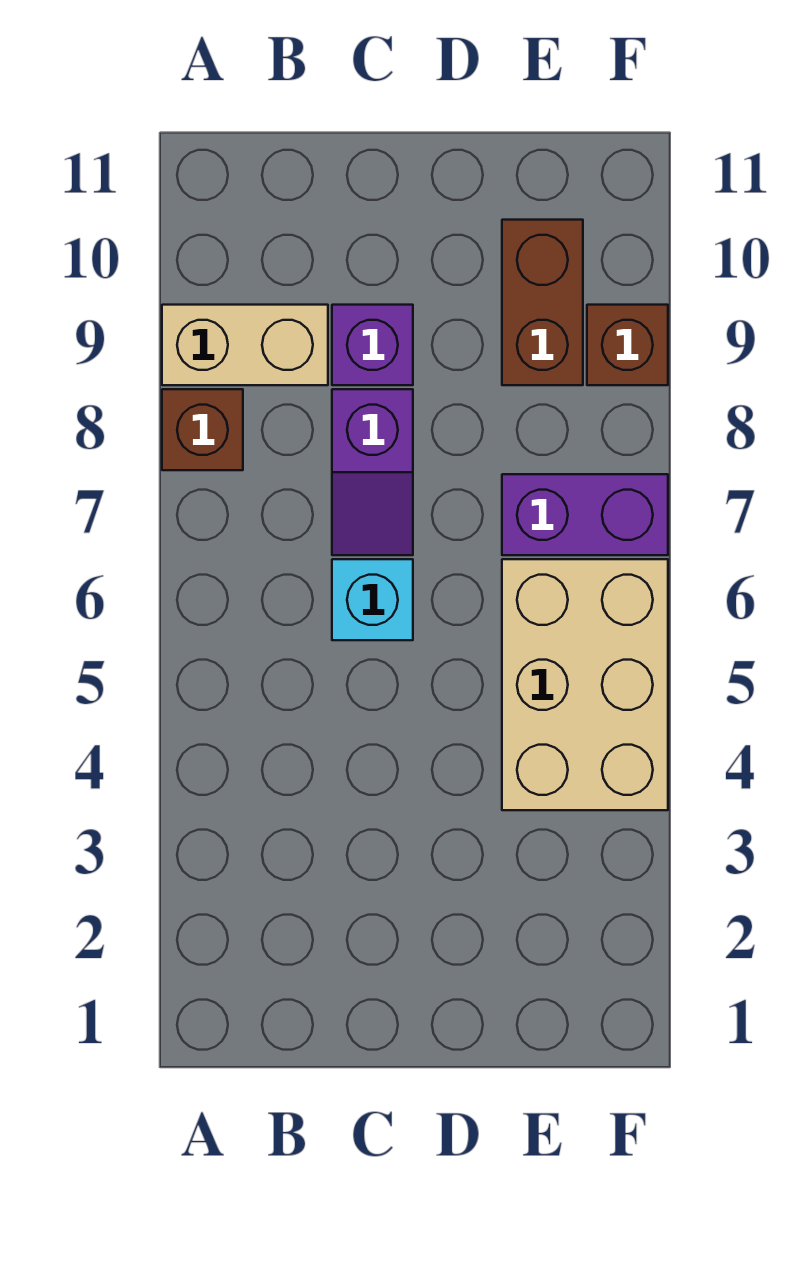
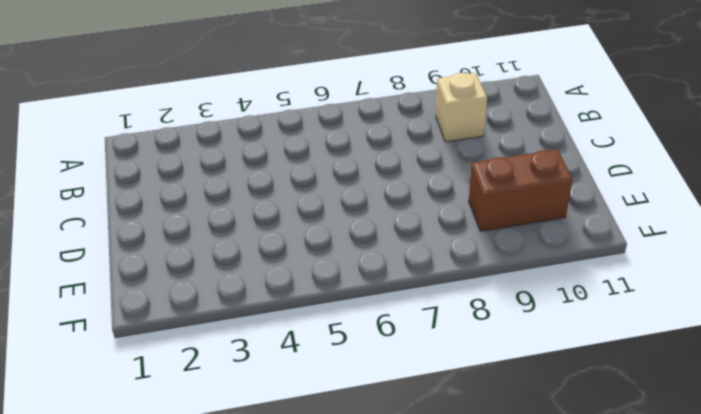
tan 1x1 brick [436,73,487,142] -> tan 1x2 brick [162,305,328,385]
none -> brown 1x1 brick [162,389,243,470]
none -> cyan 1x1 brick [332,559,413,640]

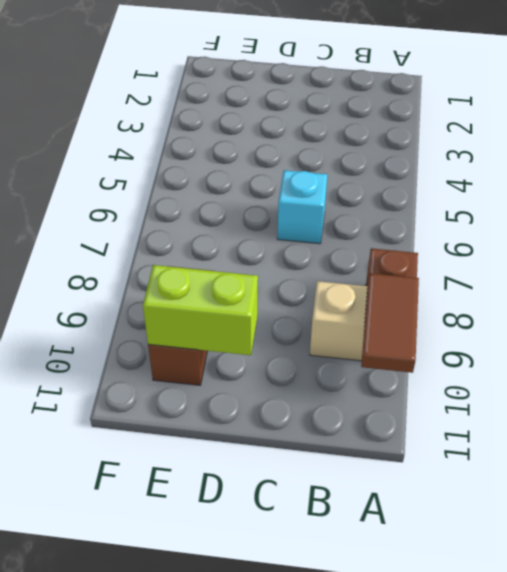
brown 1x2 tile [361,273,419,373] -> none
lime 1x2 brick [143,265,258,355] -> none
none -> purple 1x2 slope [332,389,413,555]
none -> purple 1x1 brick [332,305,413,385]

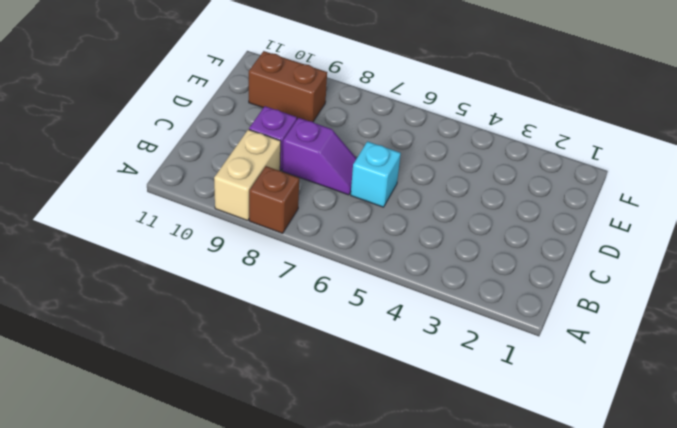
none -> tan 2x3 brick [502,559,668,810]
none -> purple 1x2 brick [502,474,668,555]

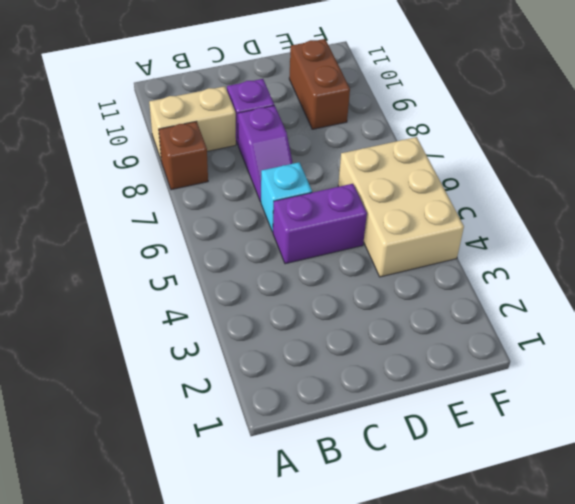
purple 1x2 brick [273,184,367,264] -> purple 1x2 brick moved to [502,474,668,555]
none -> brown 1x1 brick [587,305,668,385]

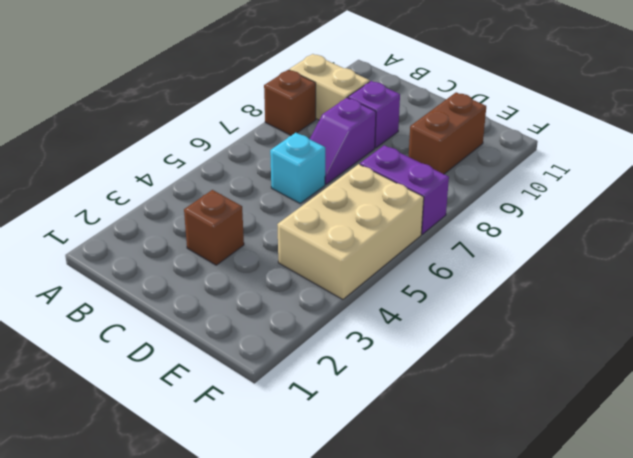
brown 1x1 brick [184,190,244,265] -> brown 1x1 brick moved to [587,305,668,385]

